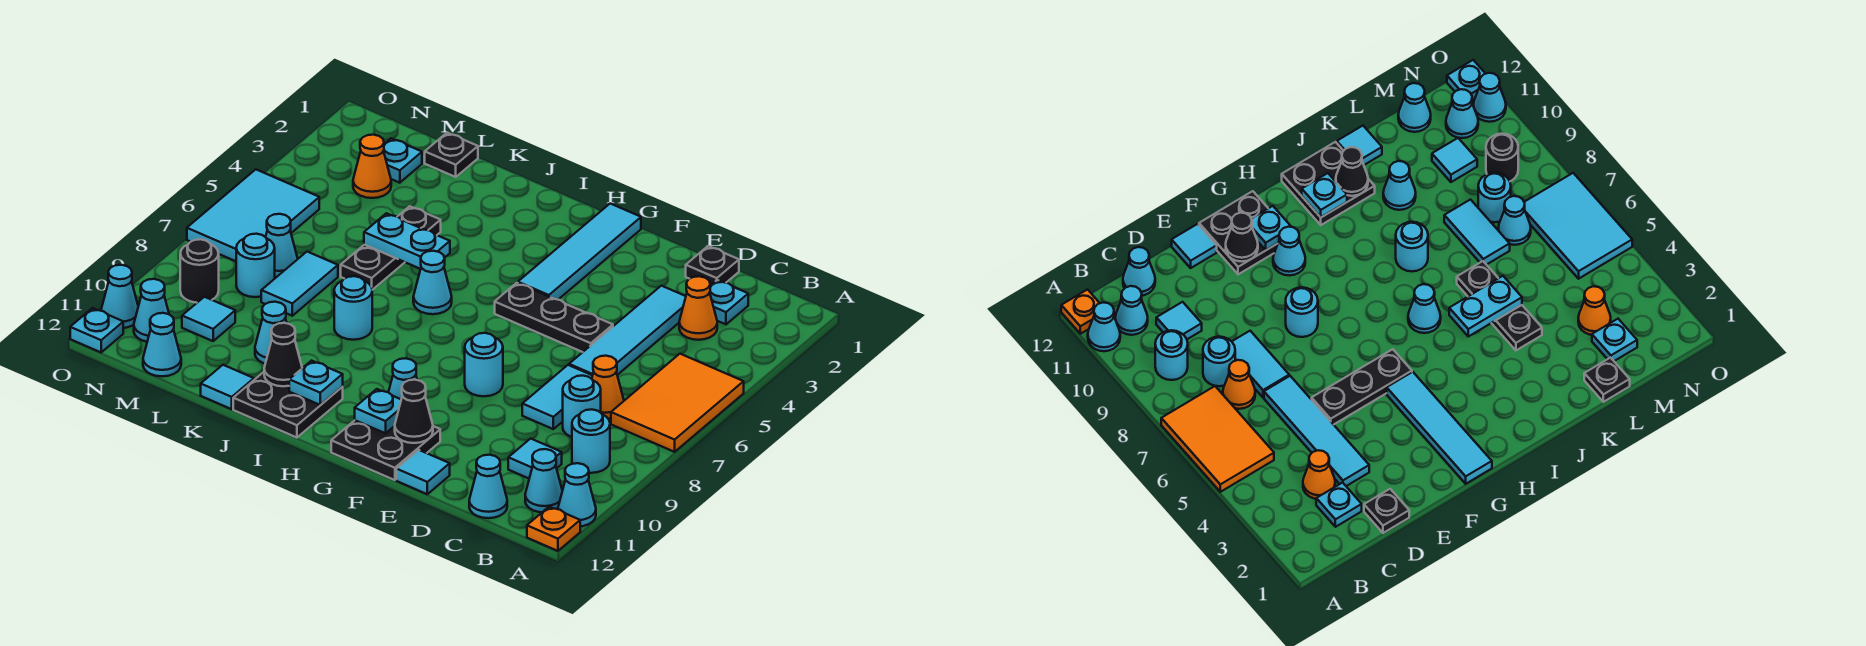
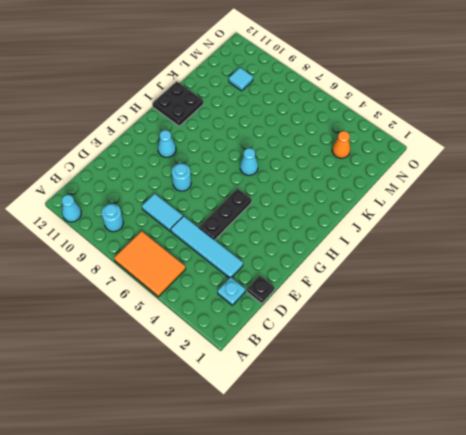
none -> orange 1x1 plate [527,507,580,551]
none -> cyan 1x1 cone [525,449,562,512]
none -> orange 1x1 cone [679,276,717,340]
none -> orange 1x1 cone [592,356,624,419]

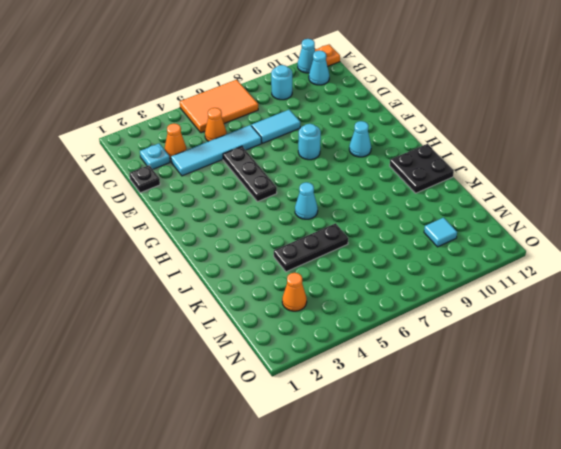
orange 1x1 cone [205,108,226,142] -> orange 1x1 cone moved to [592,356,624,419]
none -> cyan 1x1 round brick [563,376,601,437]
none -> cyan 1x1 tile [508,439,562,478]
none -> cyan 1x1 cone [469,455,507,518]
none -> cyan 1x1 tile [396,450,450,494]

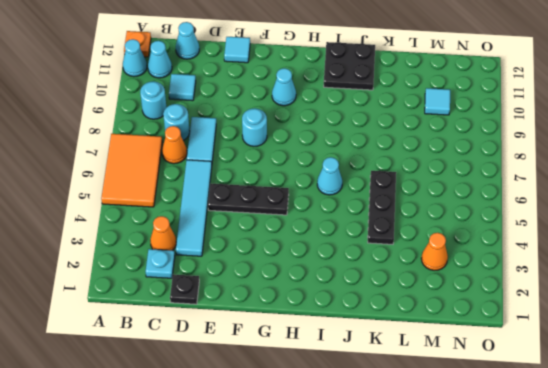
none -> black 2x2 plate [331,420,440,480]
none -> cyan 1x4 tile [518,204,641,300]
none -> cyan 1x1 round brick [334,276,372,340]
none -> cyan 1x1 cone [255,302,287,364]

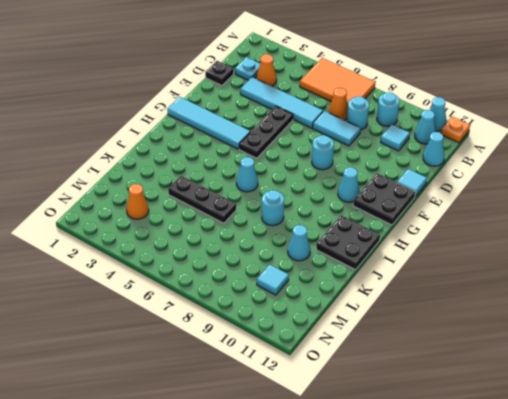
none -> cyan 1x1 tile [201,365,254,409]
none -> black 1x1 plate [425,133,478,177]
none -> cyan 1x2 tile [261,252,338,316]
none -> cyan 1x1 plate [384,138,422,183]

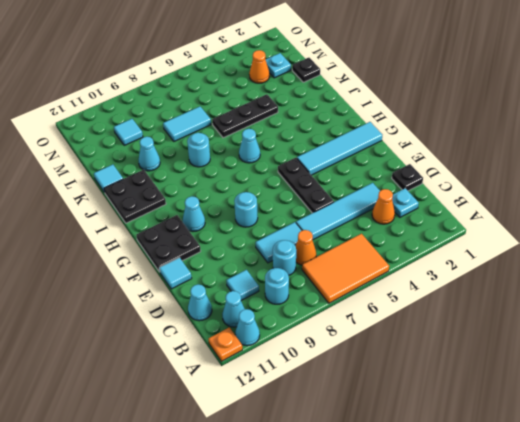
none -> cyan 1x1 cone [266,214,298,277]
none -> cyan 1x1 round brick [236,234,275,297]
none -> cyan 1x1 cone [143,313,181,376]
none -> cyan 2x3 tile [187,169,319,261]

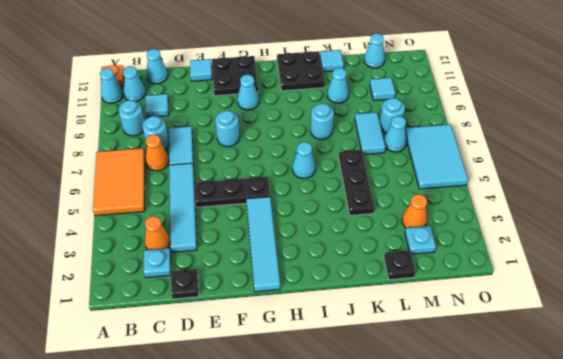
none -> black 1x1 round brick [180,239,219,303]
none -> cyan 1x1 cone [134,279,169,342]
none -> cyan 1x1 cone [101,265,138,328]
none -> cyan 1x1 plate [70,308,123,352]

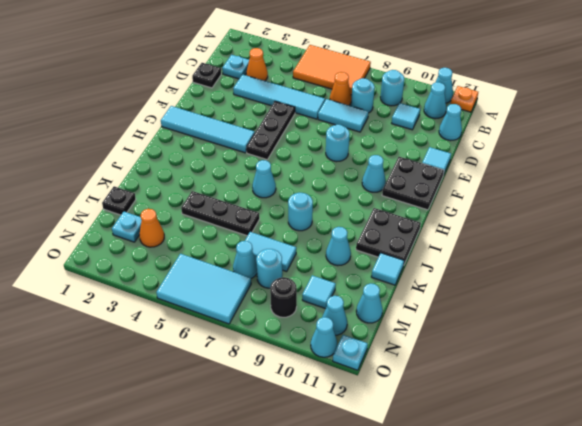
none -> black 1x1 cone [395,380,433,443]
none -> cyan 1x1 plate [355,389,401,433]
none -> cyan 1x1 plate [289,361,343,405]
none -> cyan 1x2 plate [364,213,450,269]

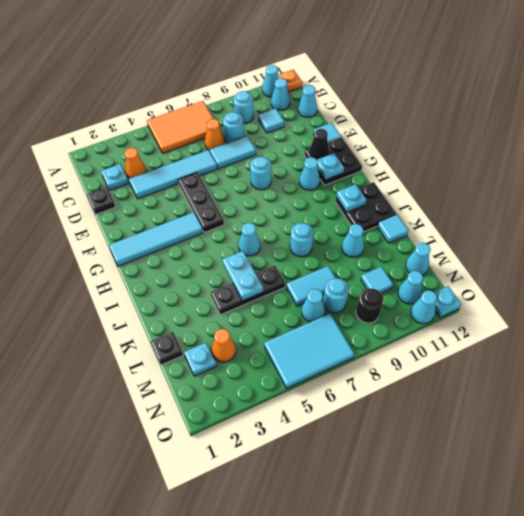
none -> black 1x1 cone [264,323,302,386]

